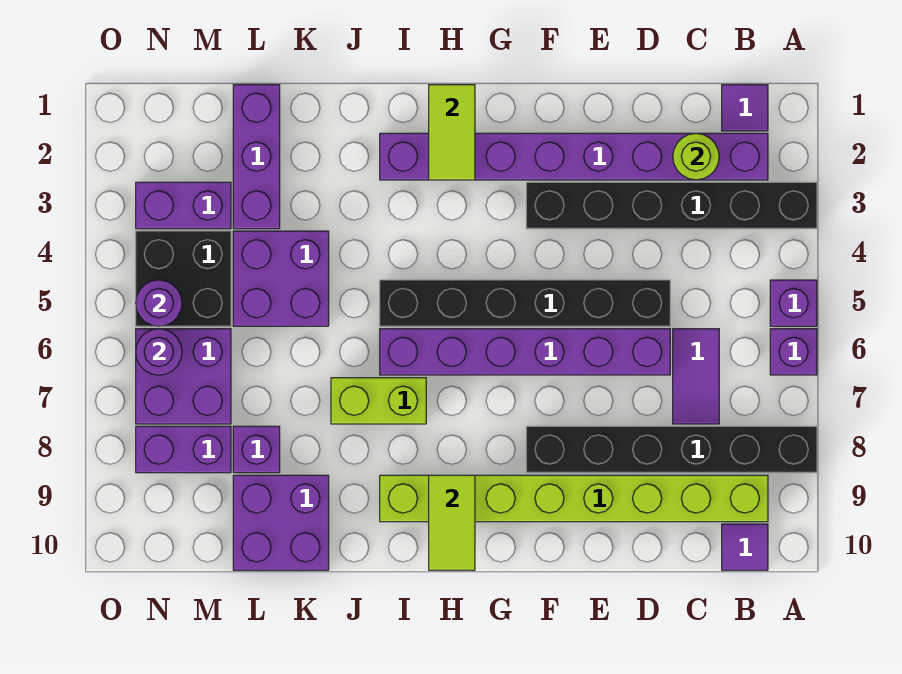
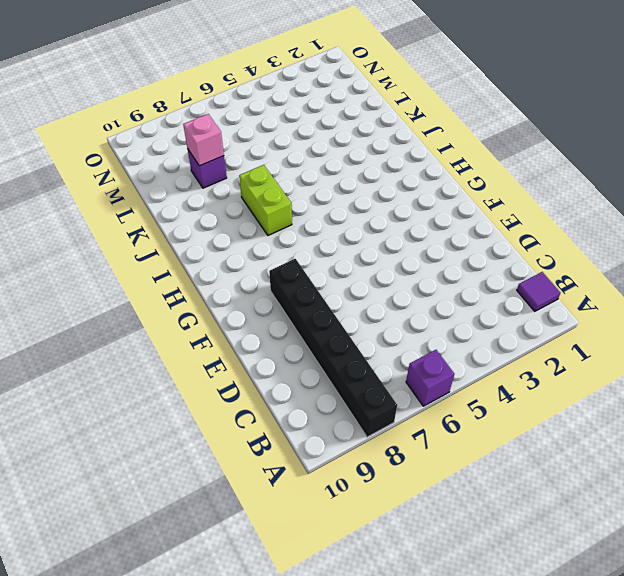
pink 1x1 brick [183,114,224,166] -> none
none -> black 1x6 brick [526,182,817,229]
none -> purple 1x1 brick [770,280,817,326]
none -> purple 1x8 brick [380,133,768,180]

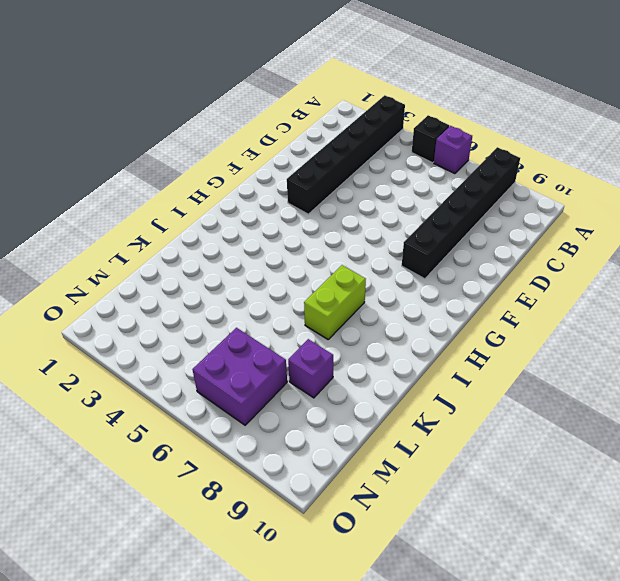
black 1x1 brick [412,115,449,163] -> purple 1x1 brick [770,280,817,326]
none -> purple 1x1 tile [722,85,768,131]
none -> purple 1x8 brick [380,133,768,180]
none -> lime 1x8 brick [380,475,768,522]

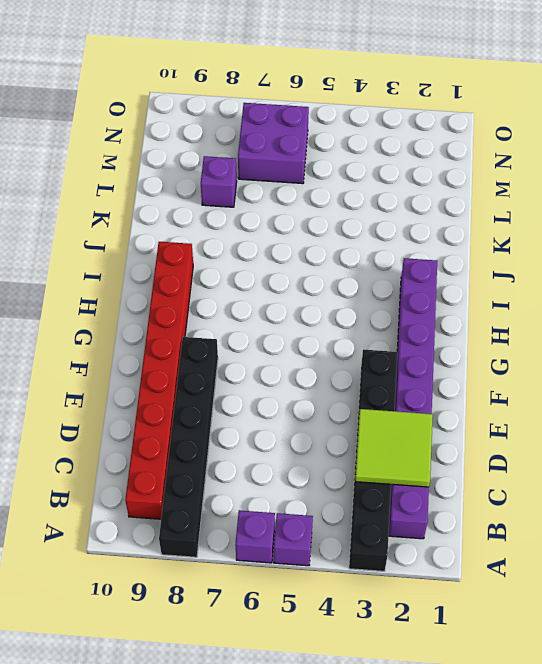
red 1x8 brick [125,242,193,519] -> lime 1x8 brick [380,475,768,522]
lime 2x2 tile [355,409,433,487] -> lime 1x1 round brick [673,133,719,180]
none -> purple 1x1 tile [722,85,768,131]
none -> purple 1x1 tile [722,524,768,570]
none -> purple 1x2 tile [673,329,719,424]

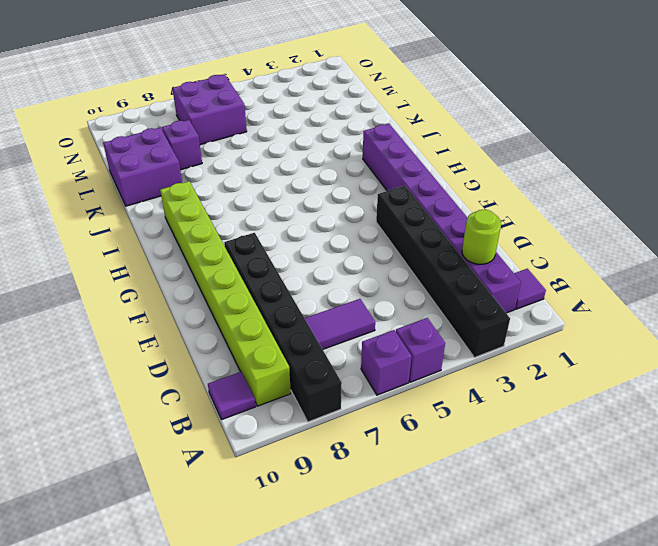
none -> black 1x6 brick [380,280,670,326]
none -> purple 1x6 brick [380,329,670,375]
none -> lime 1x2 brick [331,378,426,424]

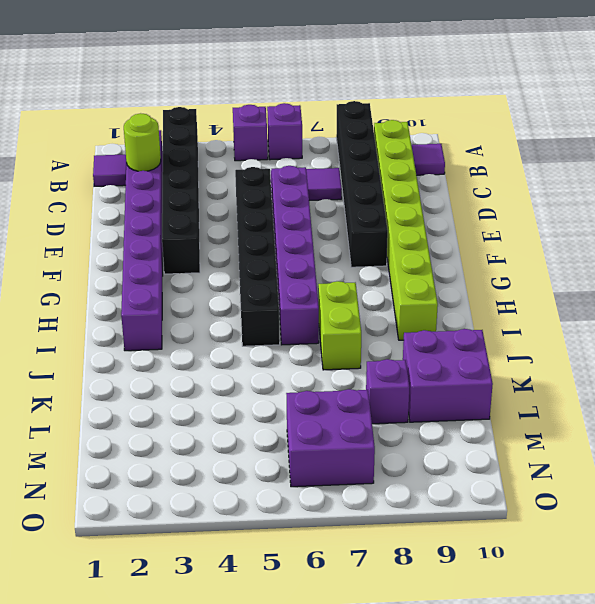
none -> purple 2x2 brick [233,231,329,326]
none -> purple 1x3 brick [233,85,280,229]
none -> purple 1x2 brick [136,182,231,229]

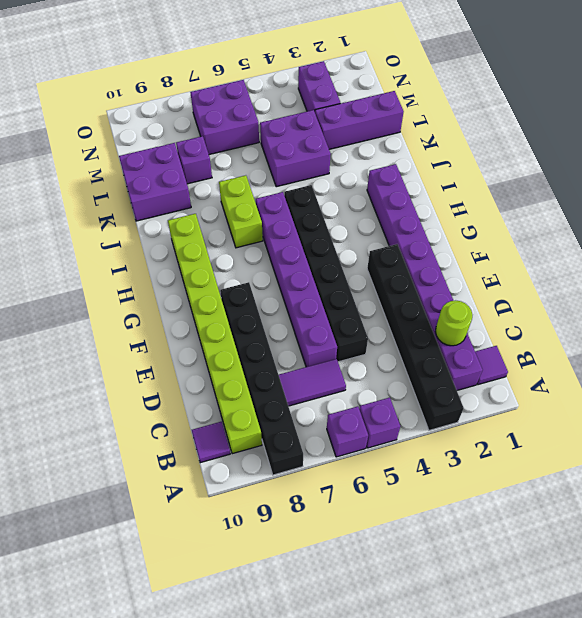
none -> black 2x2 brick [136,231,231,326]
none -> purple 1x2 brick [136,426,231,473]
none -> lime 1x2 tile [429,85,475,180]

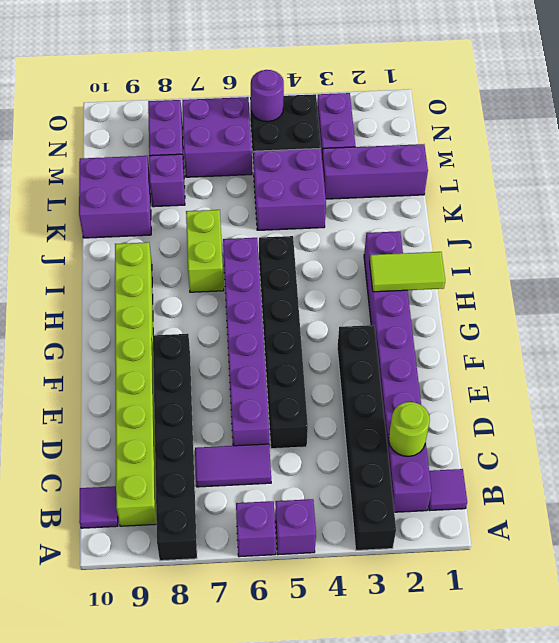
none -> lime 1x2 tile [429,475,475,570]
none -> purple 1x1 round brick [136,329,182,375]

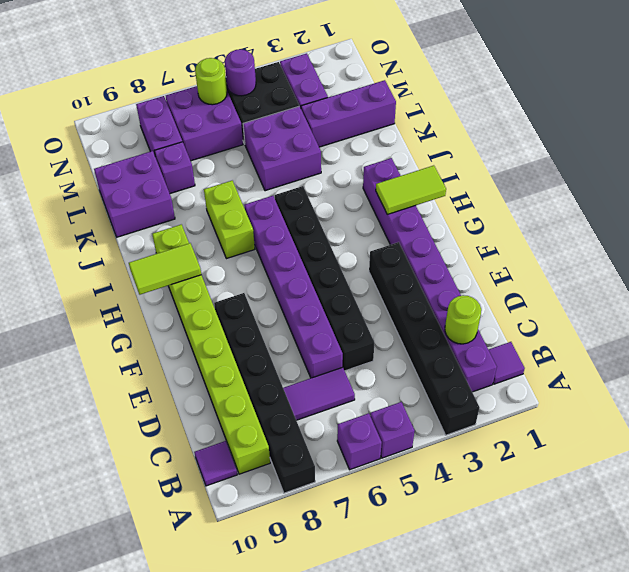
lime 1x1 round brick [195,58,227,105] -> purple 1x1 round brick [136,329,182,375]

